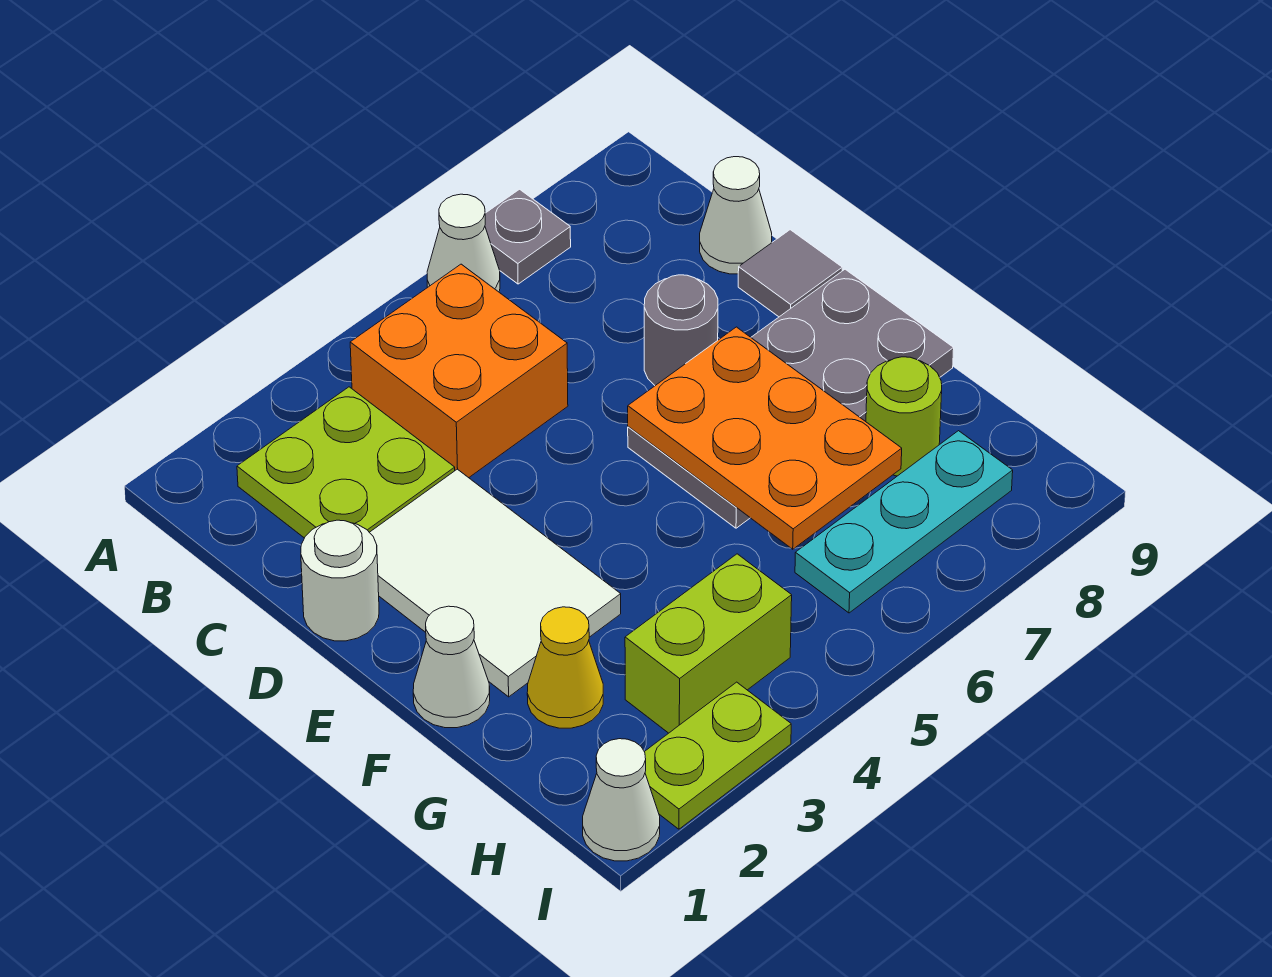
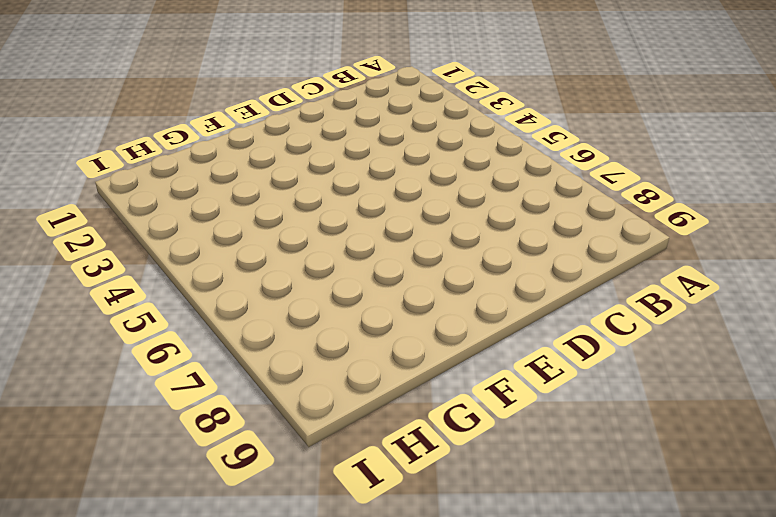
none -> white 1x1 cone [427,194,500,292]
none -> grey 1x1 plate [485,189,571,284]
none -> lime 2x2 plate [237,387,455,538]

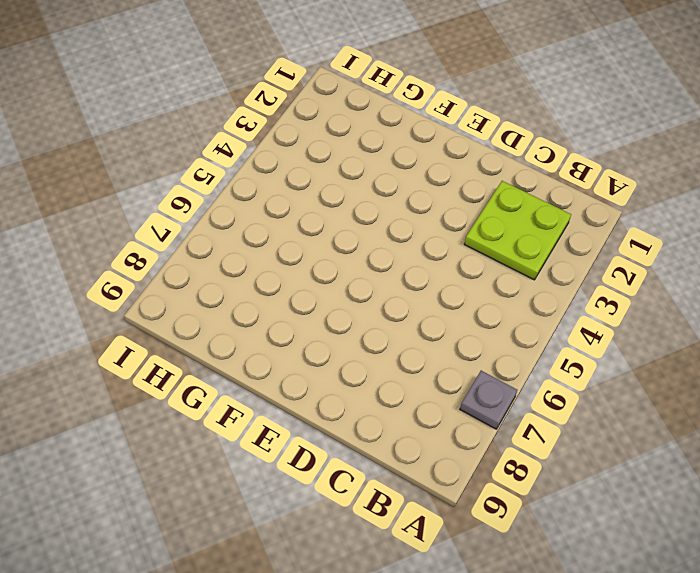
none -> white 1x1 cone [427,194,500,292]
none -> orange 2x2 brick [350,264,568,478]
none -> white 1x1 cone [700,157,772,274]

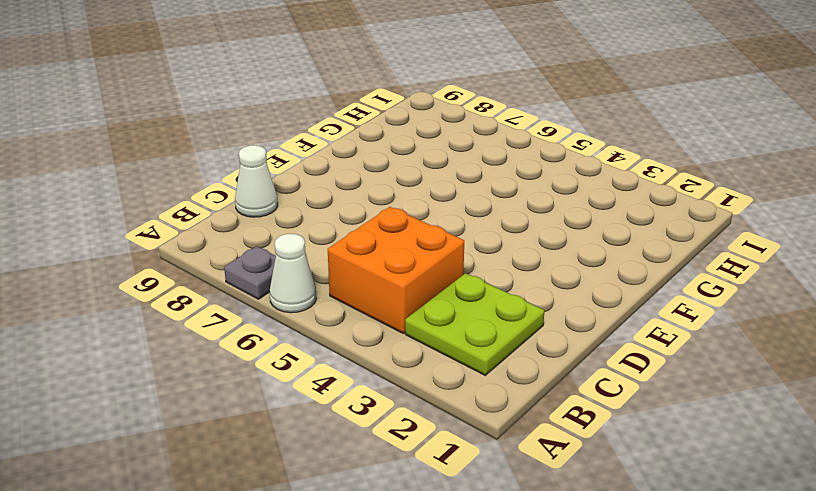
none -> white 1x1 round brick [301,520,379,641]
none -> white 2x3 tile [369,469,621,697]
none -> grey 1x1 round brick [644,275,718,386]

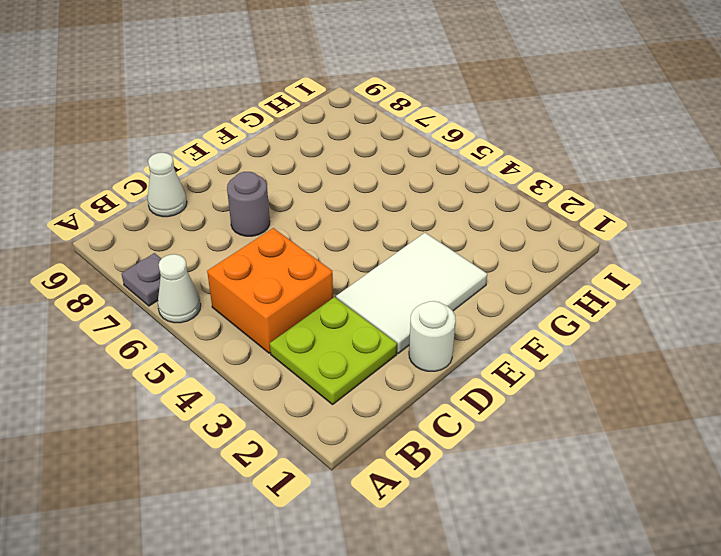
none -> grey 1x1 tile [738,230,842,317]
none -> grey 2x4 plate [628,269,954,528]
none -> white 1x1 cone [413,606,490,728]

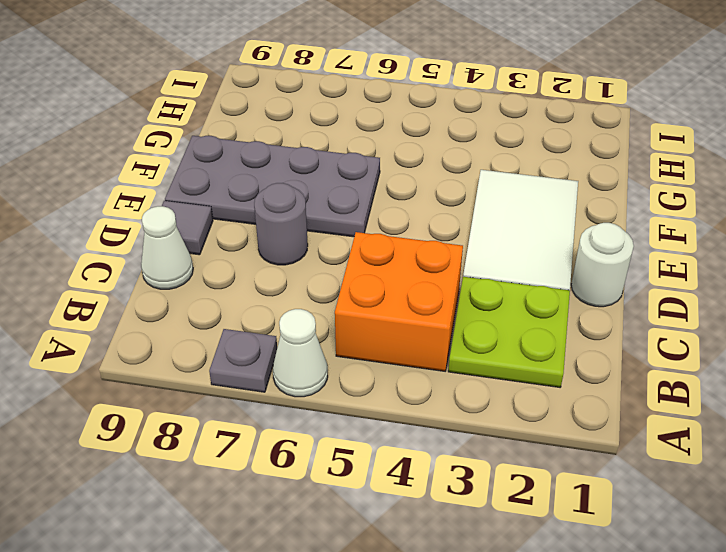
none -> white 1x1 cone [413,606,490,728]
none -> yellow 1x1 cone [527,607,603,728]
none -> lime 1x1 round brick [866,357,942,476]

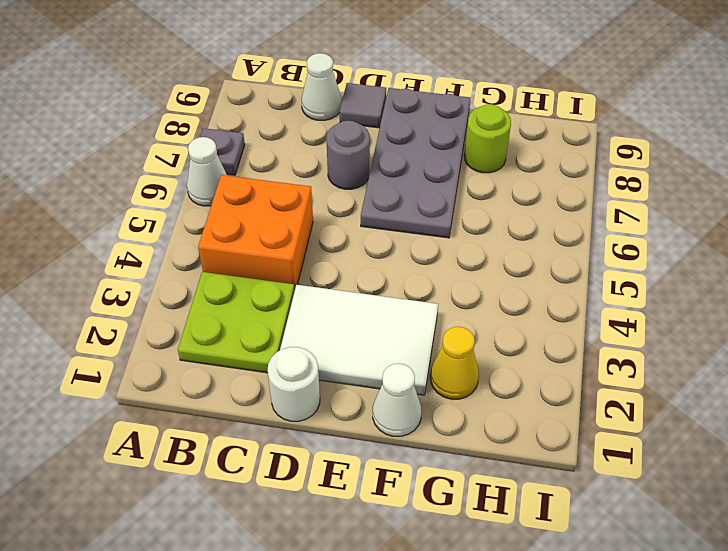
none -> lime 1x2 brick [625,554,792,733]
none -> cyan 1x3 plate [795,431,1013,613]
none -> white 1x1 cone [583,739,660,861]

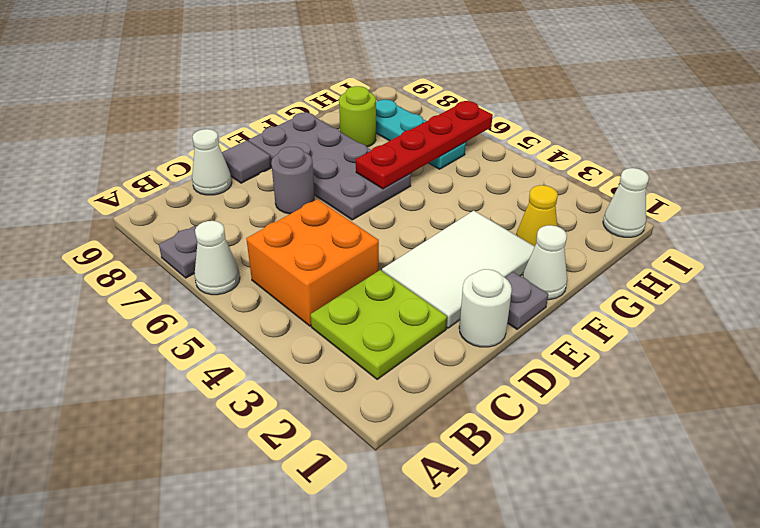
grey 1x1 plate [505,272,548,329] -> none
red 1x4 plate [356,101,493,189] -> orange 2x3 plate [628,327,902,549]
none -> lime 1x2 brick [625,554,792,733]
none -> lime 1x2 plate [645,682,791,829]

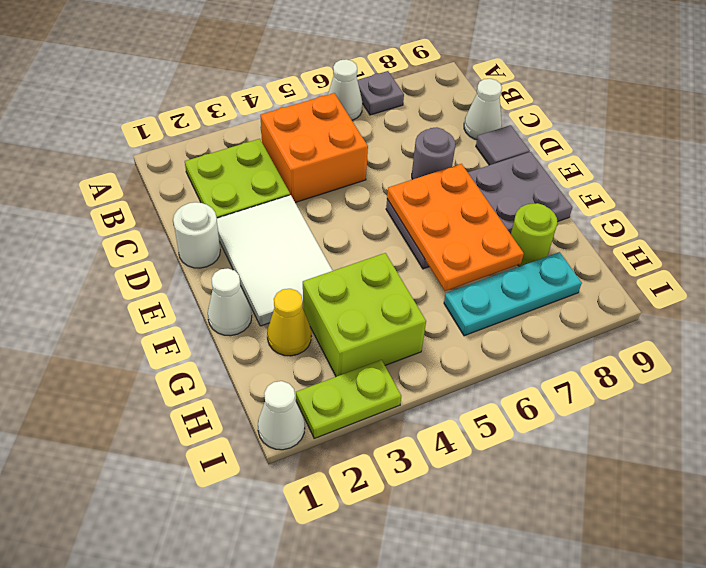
lime 2x2 brick [303,253,426,377] -> lime 1x2 brick [625,554,792,733]

